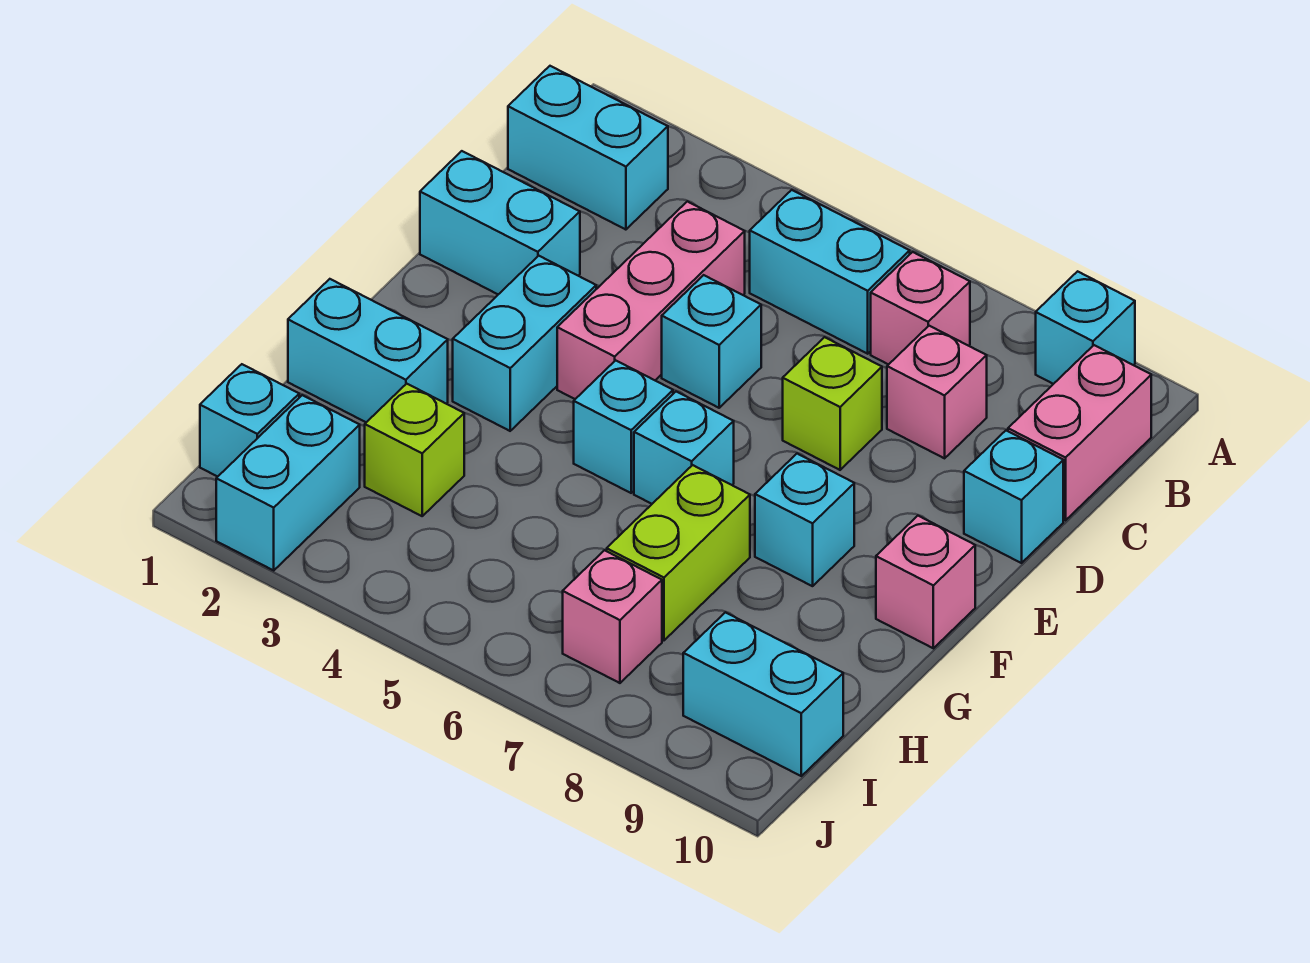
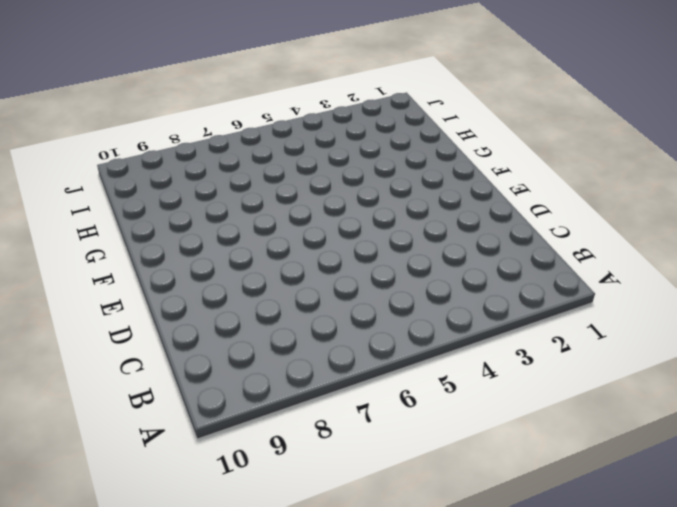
none -> cyan 1x1 brick [1036,271,1135,384]
none -> cyan 1x2 brick [508,66,668,230]
none -> cyan 1x2 brick [750,190,910,354]

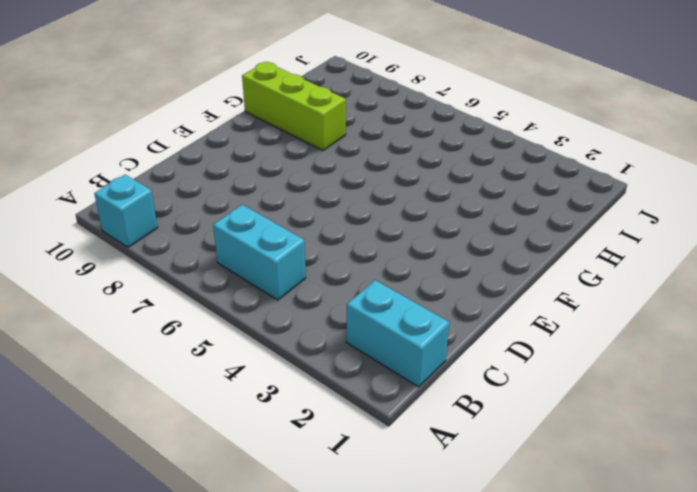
lime 1x3 brick [242,62,346,150] -> none
none -> pink 1x1 brick [871,252,970,365]
none -> pink 1x2 brick [1008,345,1151,520]
none -> pink 1x3 brick [557,201,745,399]

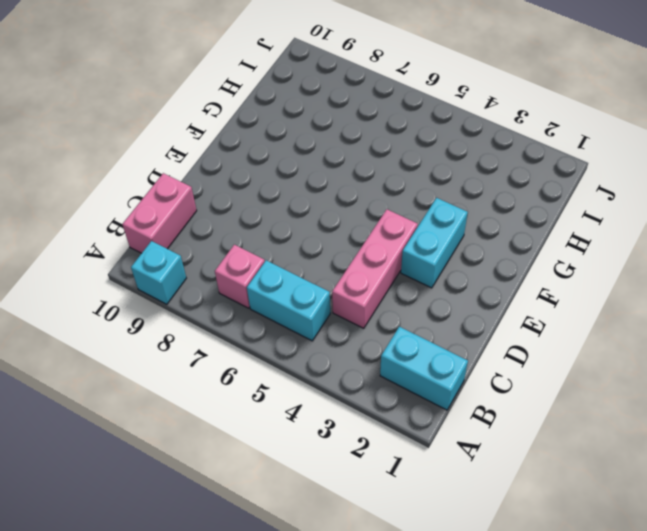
none -> pink 1x1 brick [887,326,987,458]
none -> cyan 1x2 brick [420,151,580,294]
none -> cyan 1x1 brick [662,275,761,408]

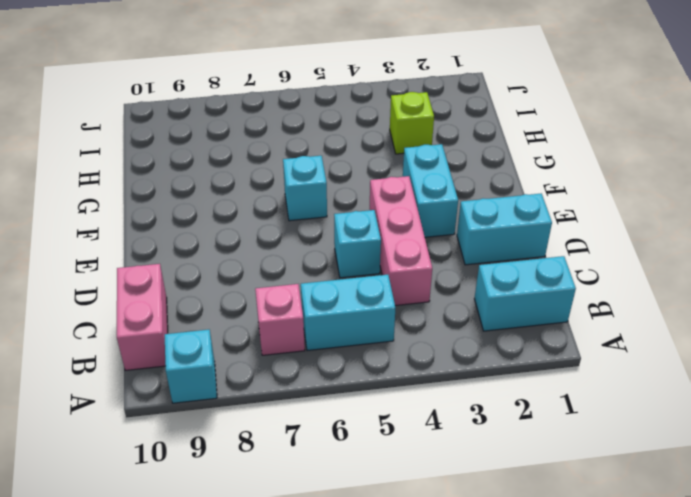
none -> pink 1x1 brick [887,326,987,458]
none -> lime 1x1 brick [783,337,882,470]
none -> cyan 1x1 brick [964,431,1063,563]

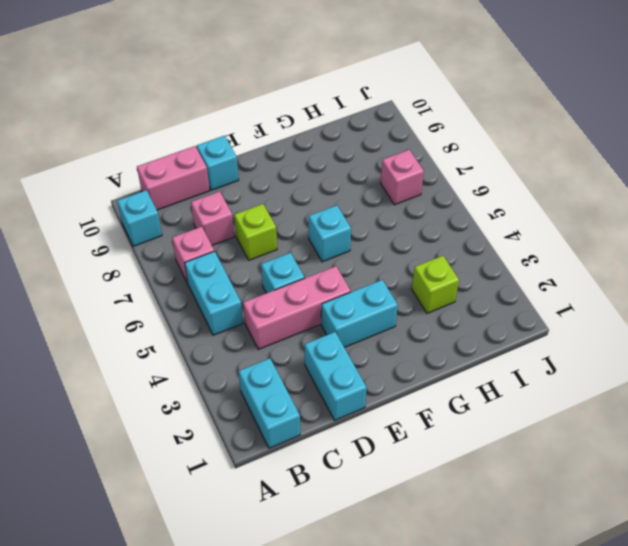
none -> cyan 1x1 brick [574,360,673,493]
none -> cyan 1x1 brick [755,454,854,586]
none -> pink 1x1 brick [876,516,975,648]

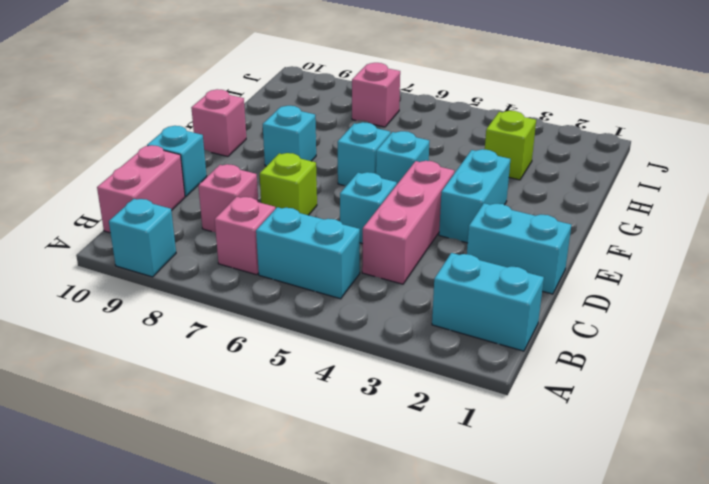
none -> cyan 1x2 brick [288,279,448,422]
none -> lime 1x2 brick [607,465,750,640]
none -> cyan 1x1 brick [200,364,299,477]

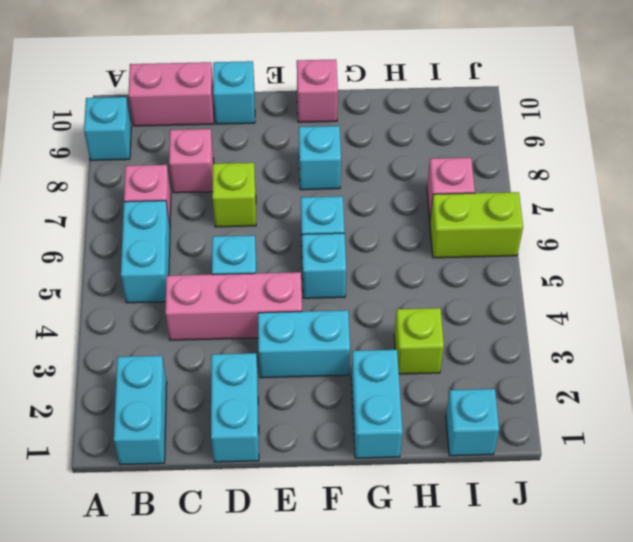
lime 1x2 brick [430,192,523,258] -> lime 1x2 brick moved to [607,465,750,640]
none -> cyan 1x2 brick [216,395,360,570]
none -> cyan 1x2 brick [683,612,843,776]

